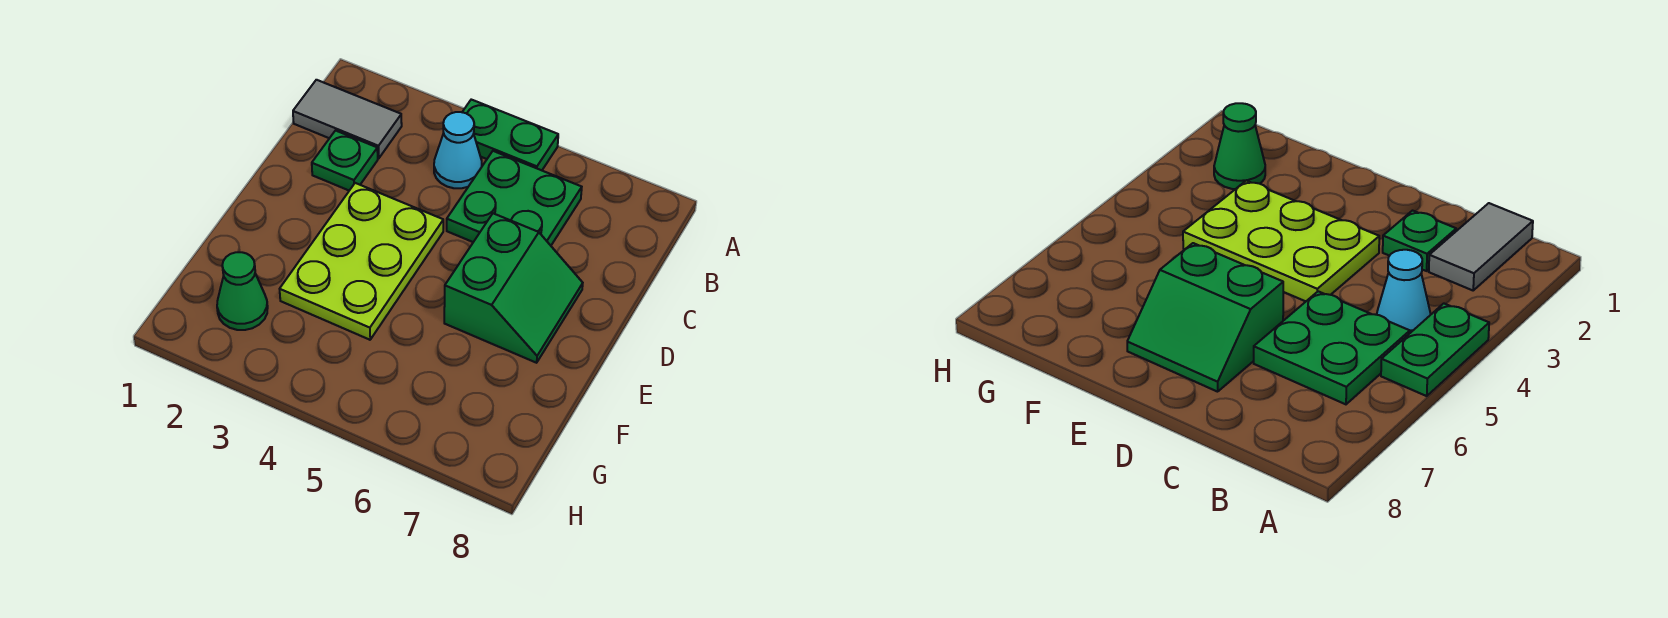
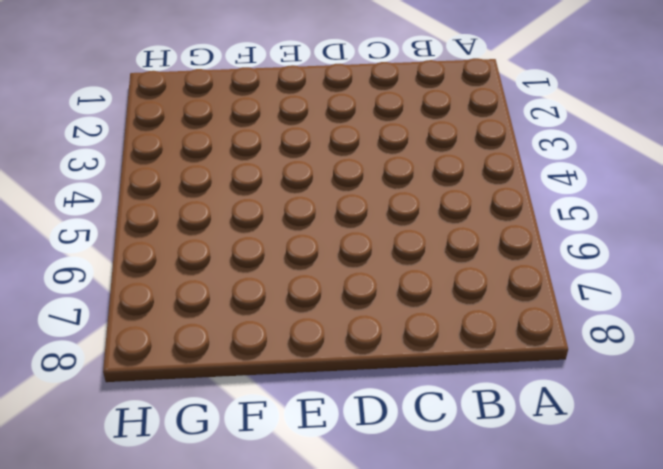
none -> green 1x2 plate [463,100,558,170]
none -> grey 1x2 tile [293,80,402,158]

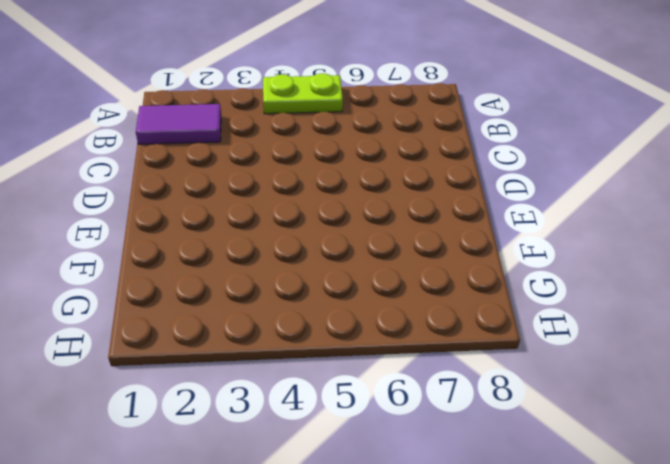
lime 1x2 plate [263,73,343,114] -> green 1x2 plate [463,100,558,170]
purple 1x2 tile [136,104,221,144] -> grey 1x2 tile [293,80,402,158]
none -> cyan 1x1 cone [434,112,482,188]
none -> green 2x2 plate [447,151,582,245]

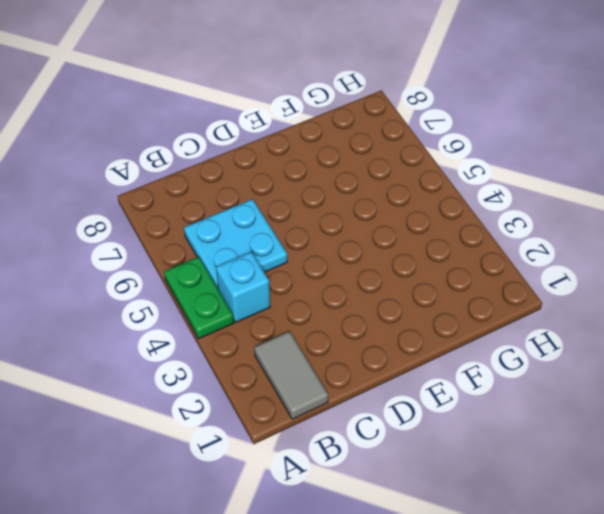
cyan 1x1 brick [216,252,270,322] -> cyan 1x1 cone [434,112,482,188]
cyan 2x2 plate [184,199,287,288] -> green 2x2 plate [447,151,582,245]
none -> green 1x1 plate [312,131,378,191]
none -> lime 2x3 plate [280,183,443,340]

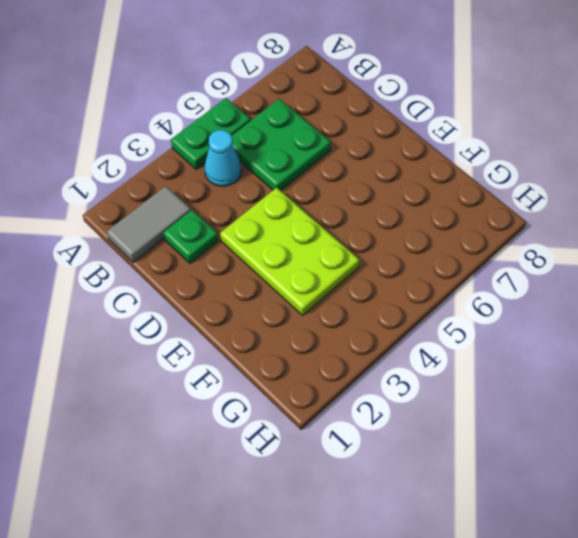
none -> green 2x2 slope [444,213,583,363]
none -> green 1x1 cone [217,252,268,330]

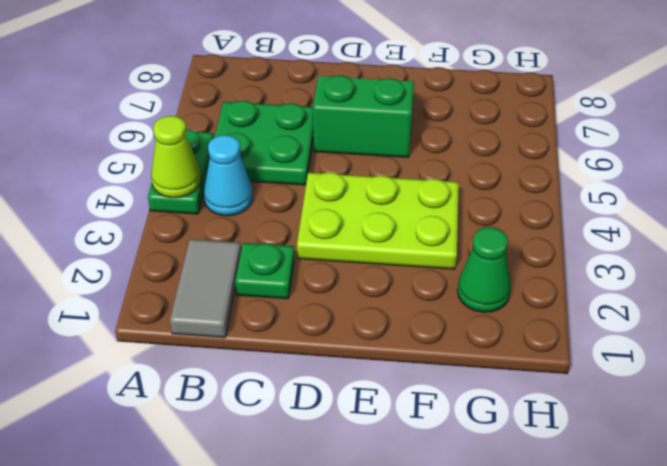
lime 1x1 cone [151,116,201,198] -> none

